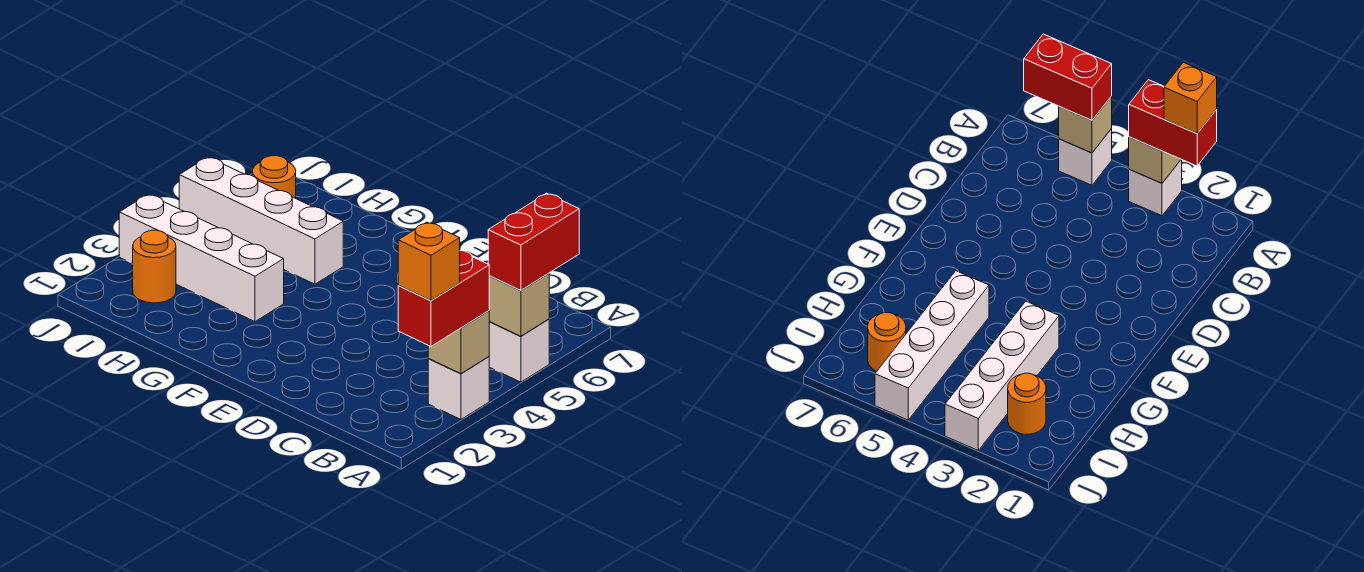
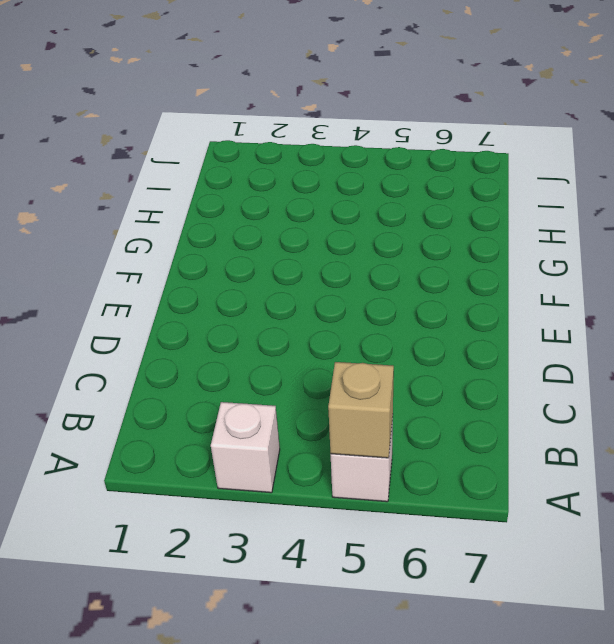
none -> white 1x4 brick [119,194,284,322]
none -> white 1x4 brick [179,157,343,284]

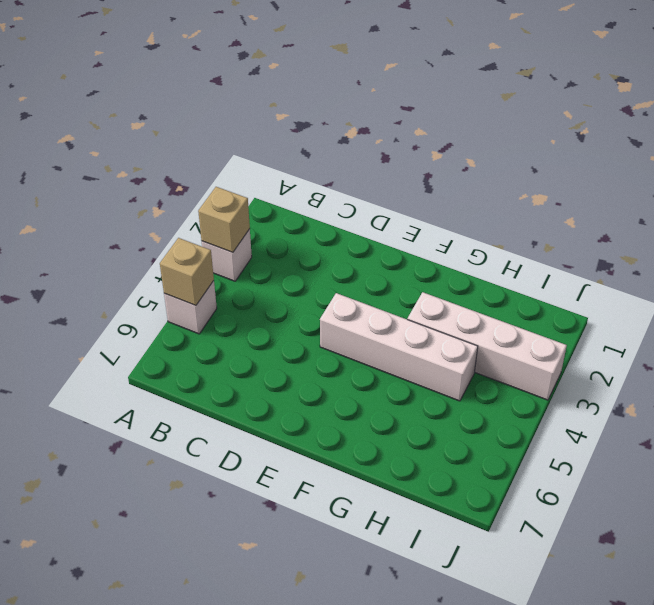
white 1x4 brick [320,293,478,401] -> white 1x4 brick moved to [179,157,343,284]
none -> orange 1x1 round brick [133,230,176,303]
none -> orange 1x1 round brick [253,156,296,198]

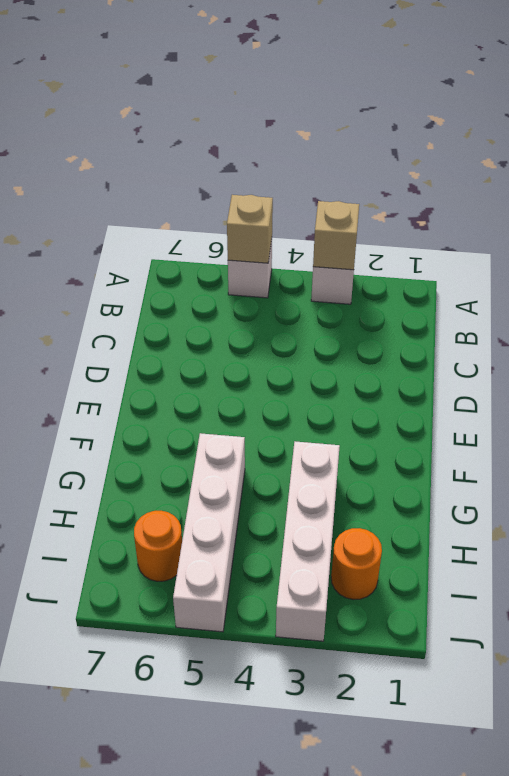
none -> red 1x2 brick [398,251,489,346]
none -> red 1x2 brick [488,193,579,290]

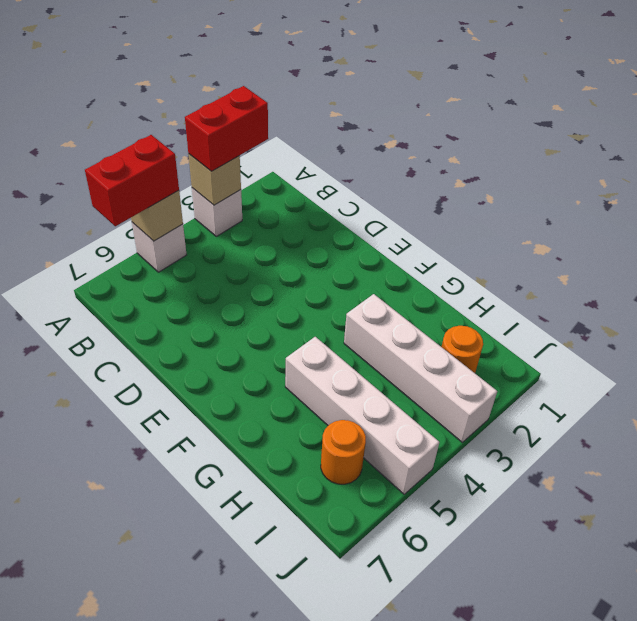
none -> orange 1x1 brick [398,222,460,301]

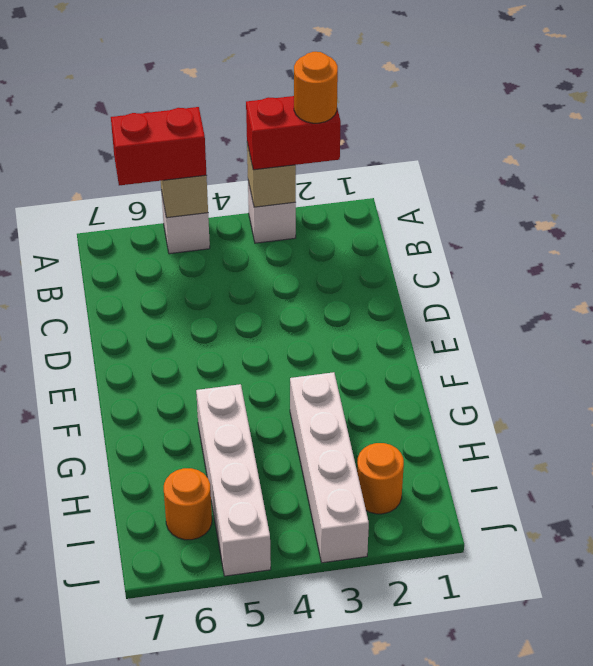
orange 1x1 round brick [294,52,338,123] -> orange 1x1 brick [398,222,460,301]

